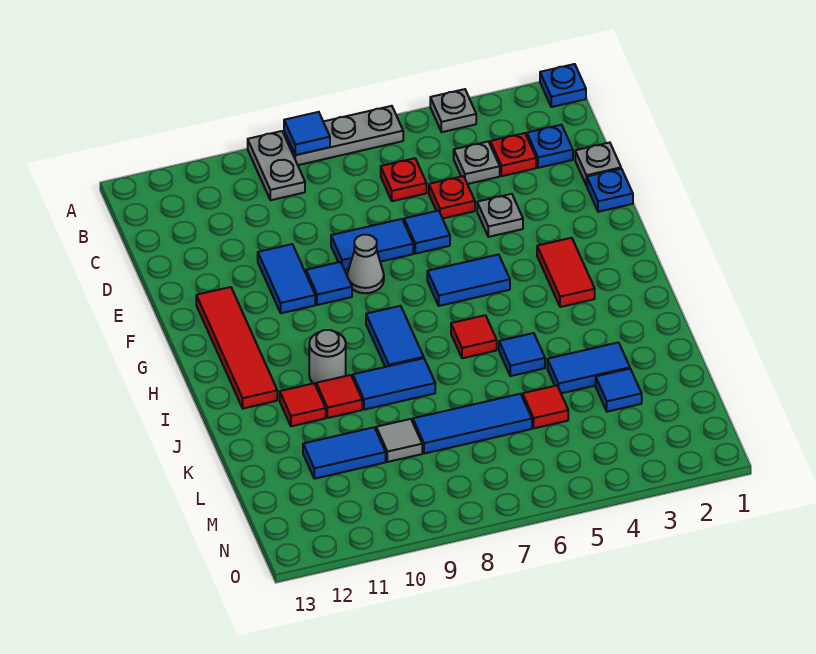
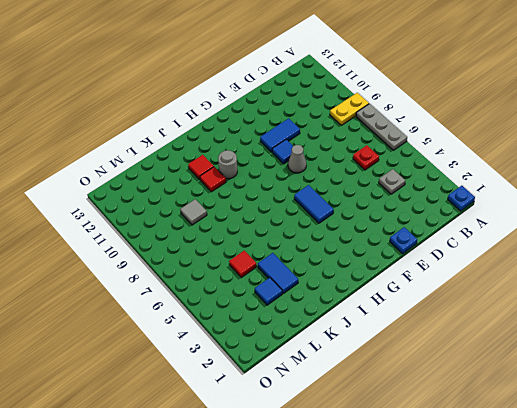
yellow 1x2 plate [330,93,369,125] -> grey 1x2 plate [248,131,305,200]
none -> grey 1x1 plate [430,89,476,132]
none -> blue 1x1 plate [527,125,573,168]
none -> red 1x1 plate [490,133,536,176]
none -> grey 1x1 plate [575,143,621,186]

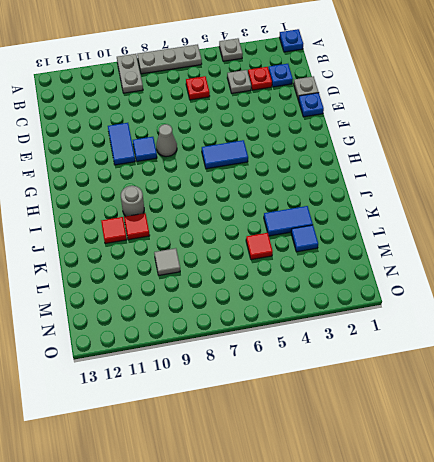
none -> red 1x1 plate [429,176,475,219]
none -> grey 1x1 plate [477,194,523,237]
none -> blue 1x1 tile [404,211,450,254]
none -> blue 1x2 tile [331,219,413,270]

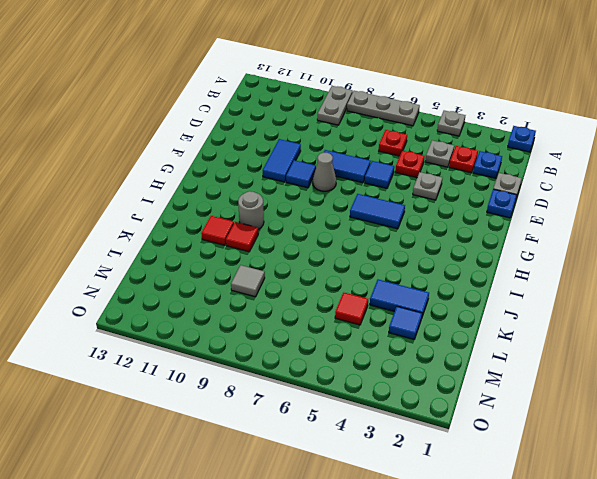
none -> red 1x4 tile [196,287,277,408]
none -> red 1x2 tile [537,238,595,307]
none -> blue 1x2 tile [366,306,424,367]
none -> red 1x1 tile [451,315,497,358]

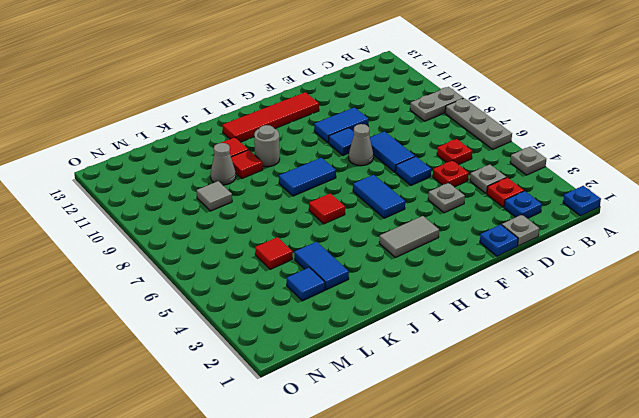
grey 1x2 tile [379,216,439,258] -> red 1x2 tile [537,238,595,307]
grey 1x1 cone [210,143,236,185] -> none
none -> blue 1x1 tile [499,333,545,376]
none -> blue 1x2 tile [353,358,435,410]
none -> blue 1x3 tile [413,394,532,454]
none -> blue 1x2 tile [303,427,386,479]

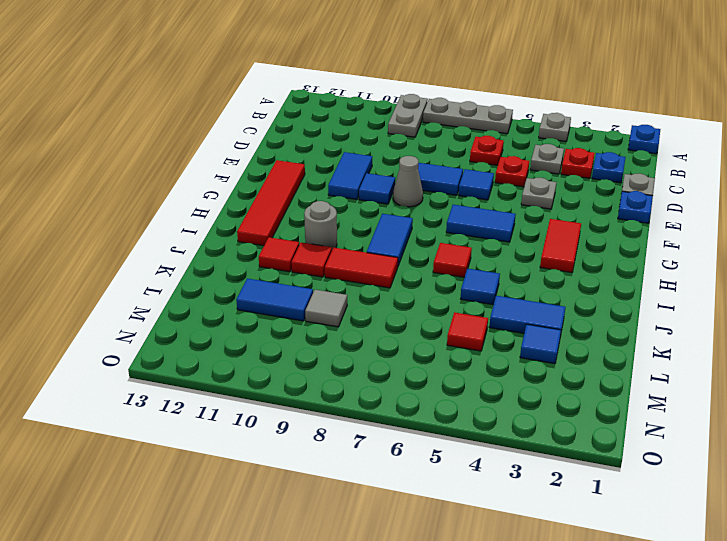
red 1x2 tile [325,248,398,288] -> blue 1x2 tile [353,358,435,410]
none -> blue 1x3 tile [413,394,532,454]
none -> blue 1x1 tile [284,112,330,155]

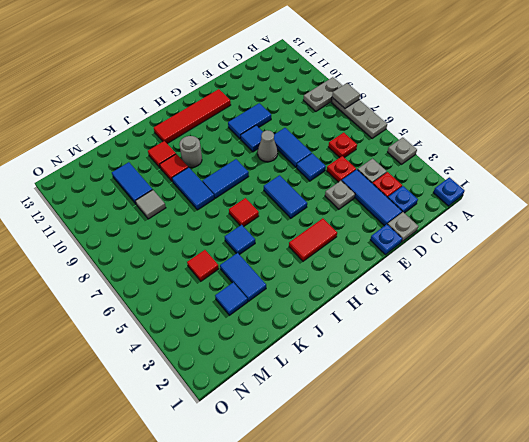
grey 1x1 tile [332,83,360,108] -> blue 1x1 tile [284,112,330,155]
blue 1x3 tile [342,170,402,226] -> blue 1x3 tile moved to [413,394,532,454]

